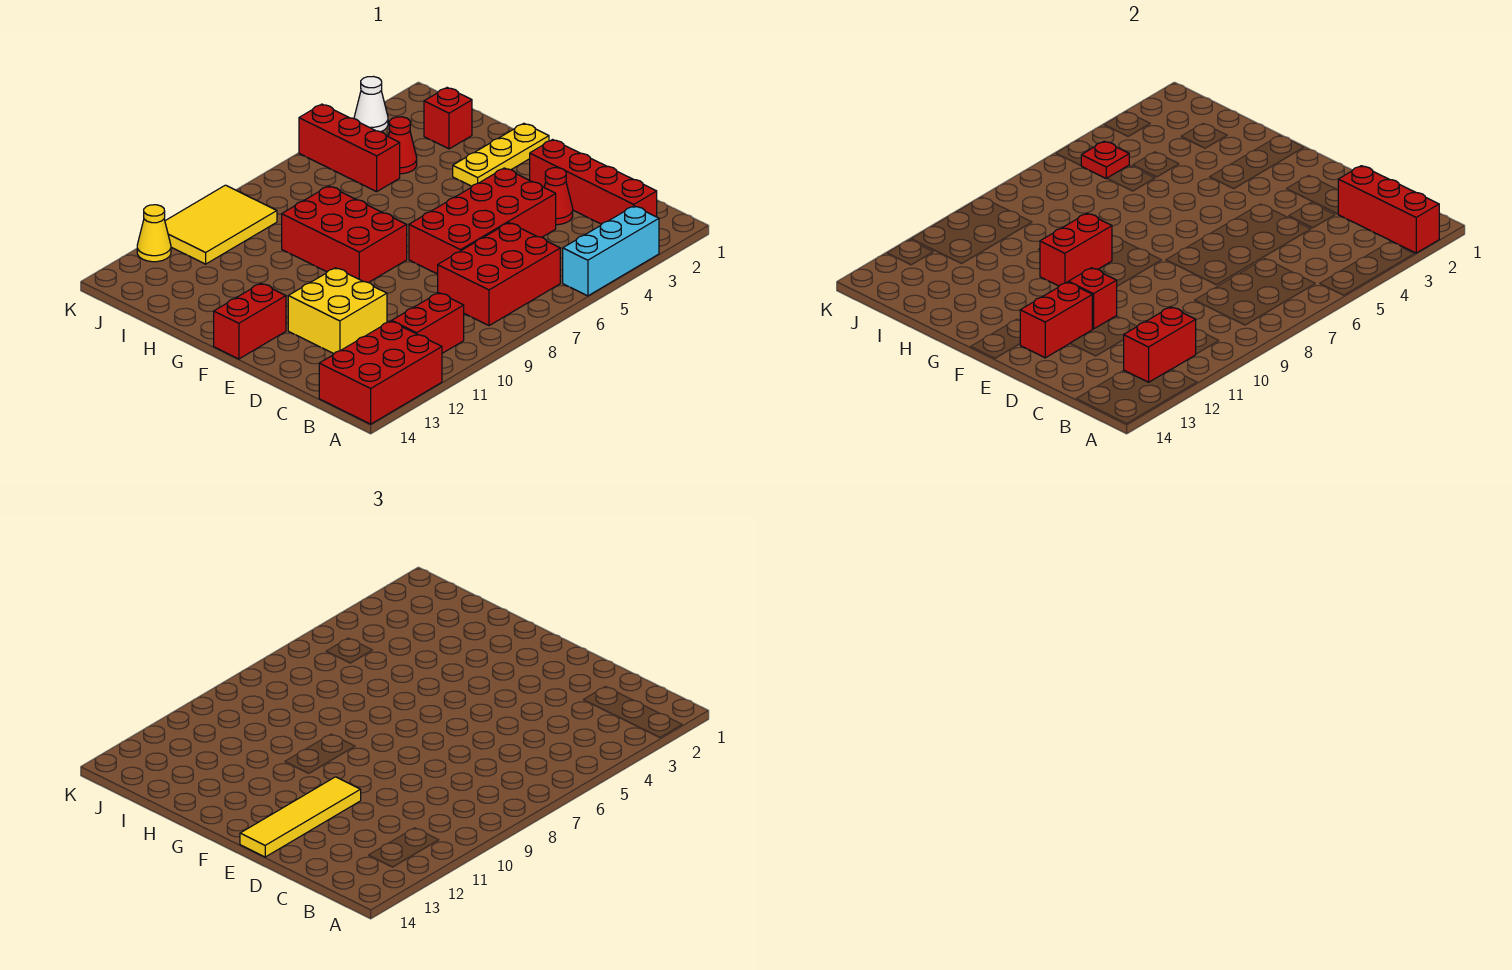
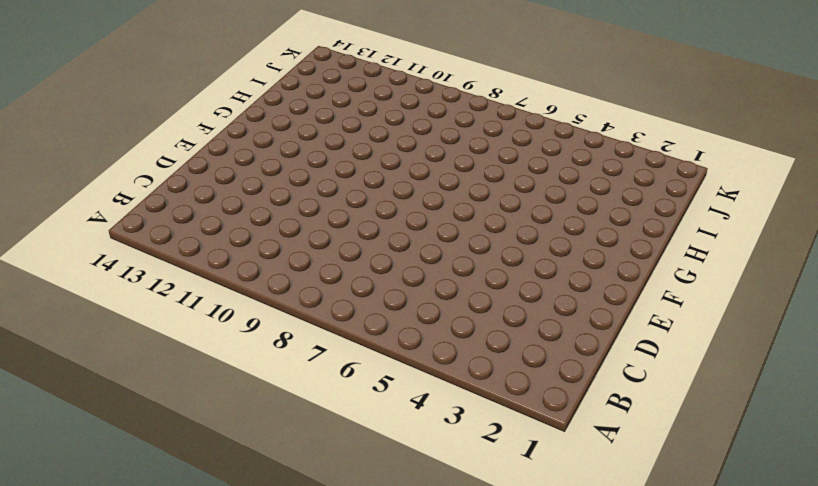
none -> cyan 1x3 brick [563,206,659,296]
none -> red 2x3 brick [319,321,442,424]
none -> red 1x4 brick [530,140,657,224]

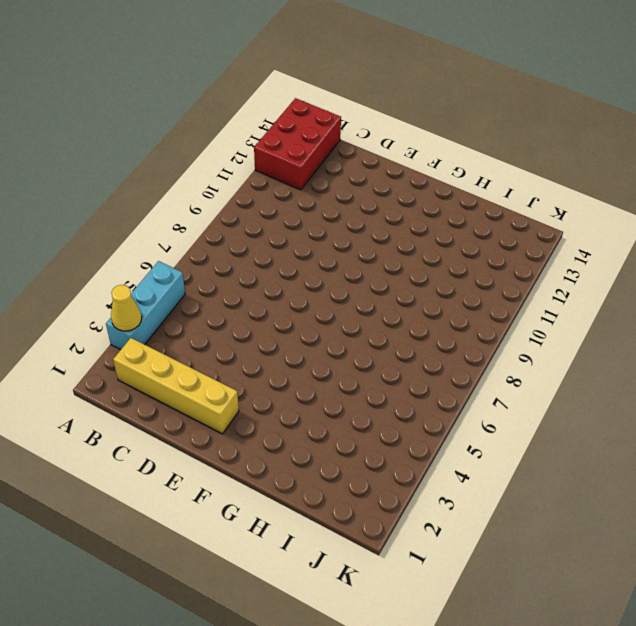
yellow 1x1 cone [111,285,142,331] -> yellow 1x1 cone moved to [137,205,171,262]
yellow 1x4 brick [113,338,239,434] -> red 1x4 brick [530,140,657,224]
none -> red 2x3 brick [438,223,560,326]
none -> red 1x2 brick [392,293,464,353]
none -> red 1x1 cone [544,168,573,225]

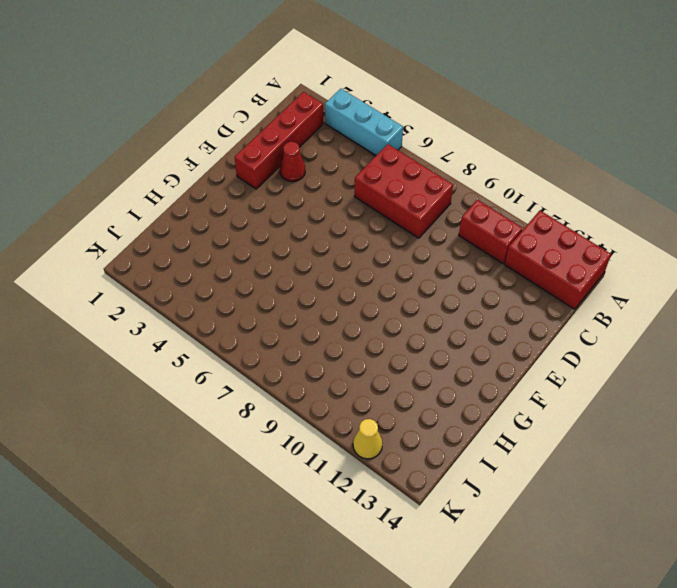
none -> red 2x4 brick [409,168,556,274]
none -> yellow 2x2 brick [288,268,387,354]
none -> red 2x3 brick [282,186,407,283]

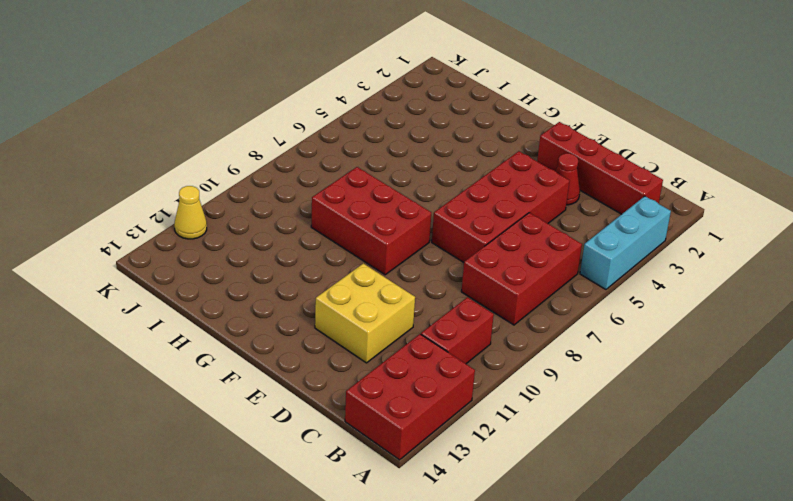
none -> red 1x2 brick [214,283,286,359]
none -> yellow 1x3 plate [453,123,549,186]
none -> red 1x1 brick [424,88,472,149]

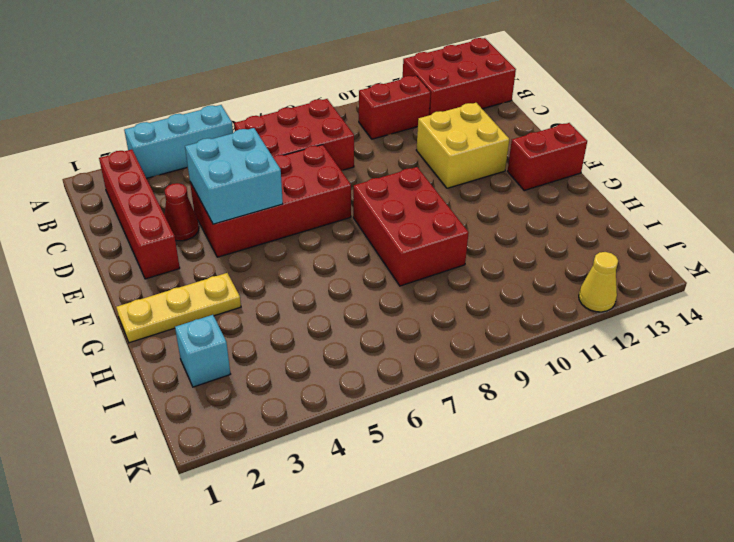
cyan 2x2 brick [185,128,283,224] -> none
cyan 1x1 brick [175,315,230,387] -> red 1x1 brick [424,88,472,149]
none -> red 1x1 cone [388,117,417,174]
none -> red 1x3 brick [299,104,400,192]
none -> yellow 2x3 tile [165,185,277,264]

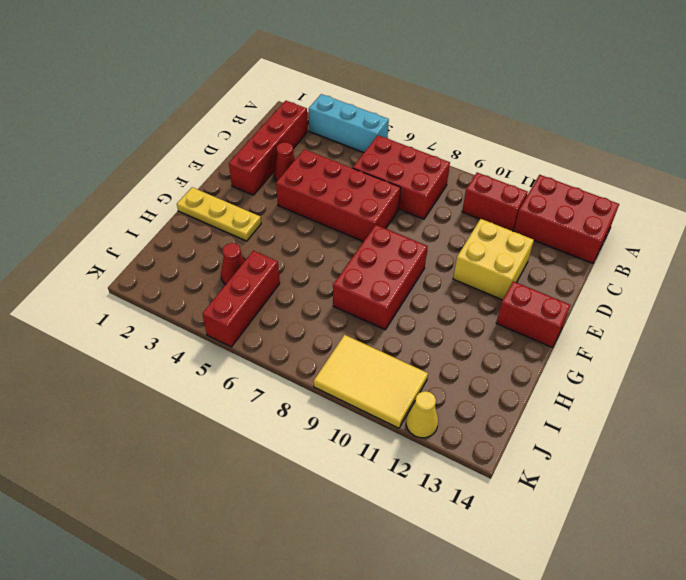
none -> red 1x1 brick [424,88,472,149]
none -> white 1x1 cone [354,76,388,132]
none -> red 1x3 brick [1338,166,1439,253]

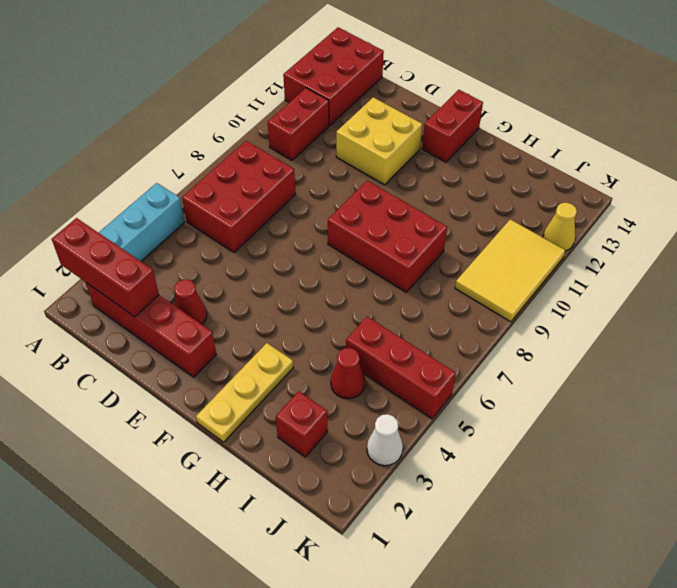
none -> red 2x4 brick [409,168,556,274]
none -> red 1x2 brick [1124,307,1196,382]
none -> red 1x1 brick [1068,268,1117,329]

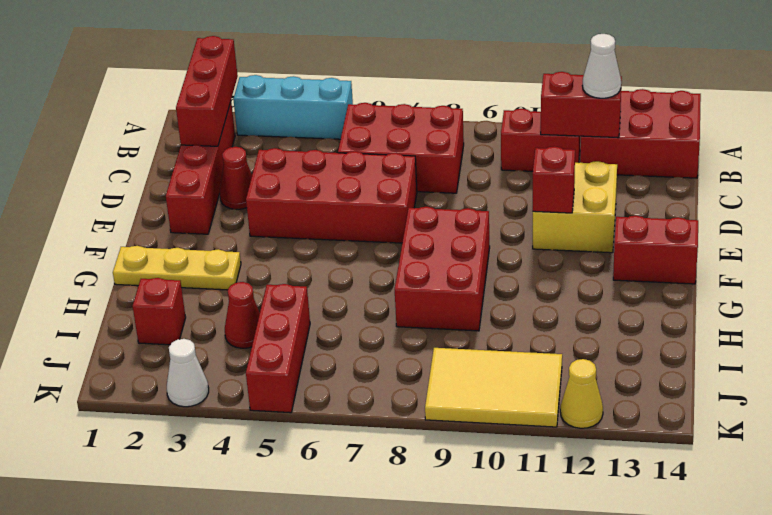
white 1x1 cone [582,34,621,98] -> none
none -> red 1x2 brick [1020,282,1092,358]
none -> red 1x2 brick [1040,213,1112,286]
none -> red 1x1 plate [1081,141,1129,179]

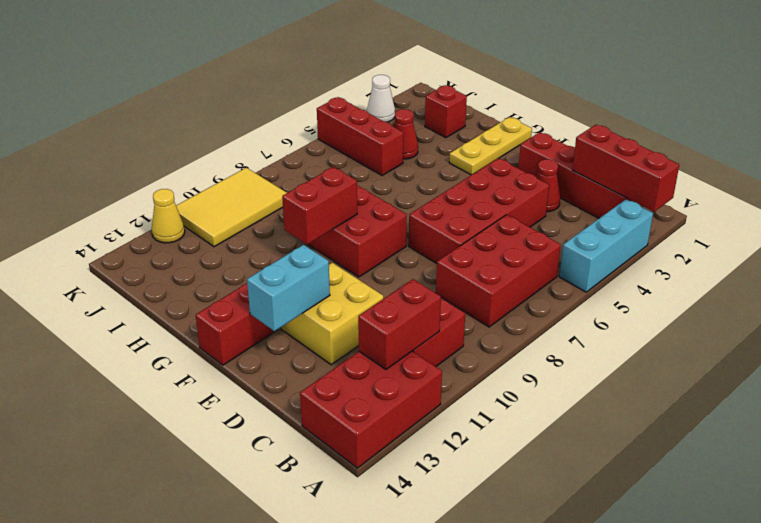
cyan 1x2 brick [247,245,330,331] -> red 1x2 brick [1020,282,1092,358]
none -> red 1x1 brick [1068,268,1117,329]
none -> red 1x1 plate [1081,141,1129,179]
none -> yellow 1x4 tile [240,777,361,857]

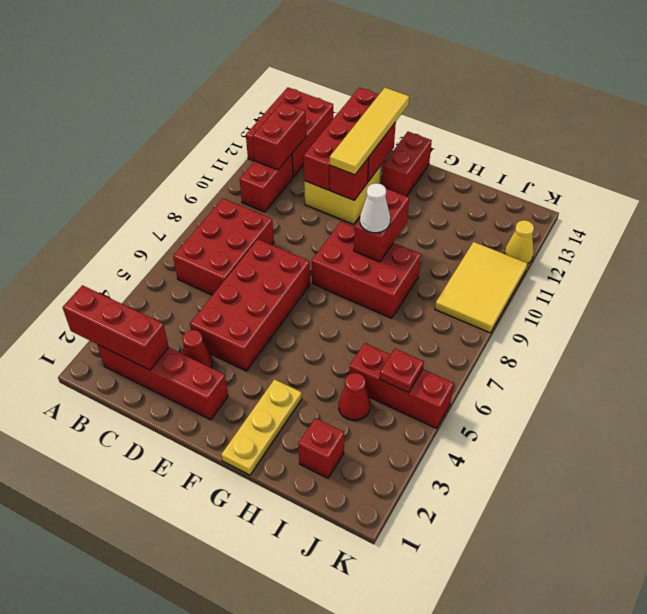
red 1x4 brick [304,87,379,190] -> none
white 1x1 cone [360,183,390,233] -> white 1x1 cone moved to [354,76,388,132]
none -> cyan 1x3 brick [563,206,659,296]

